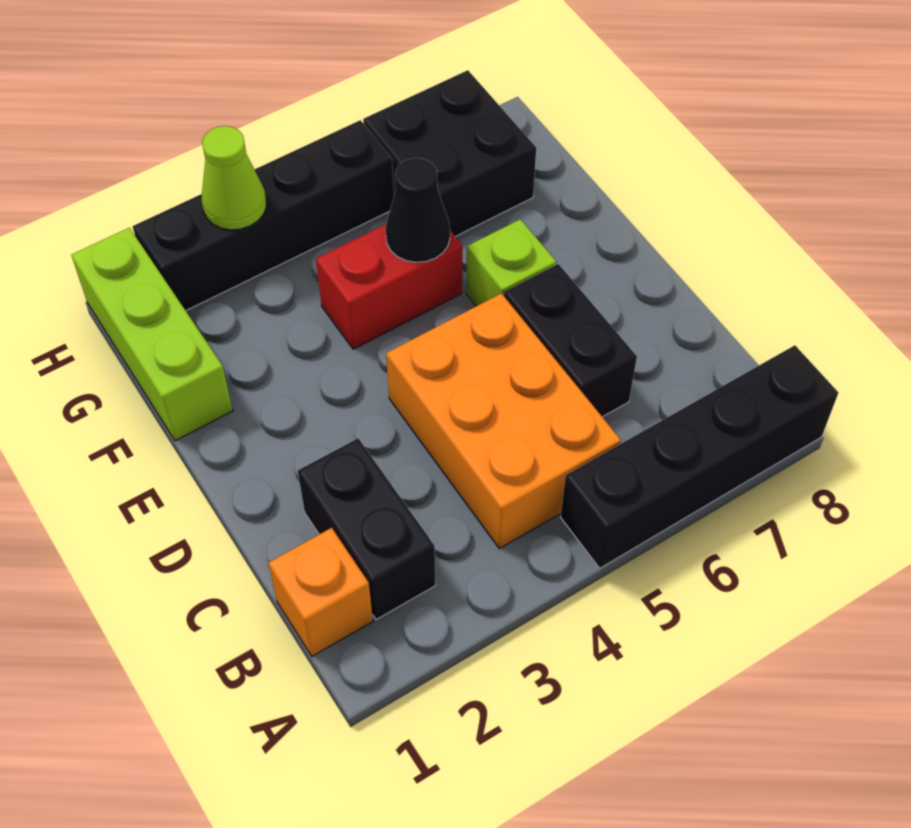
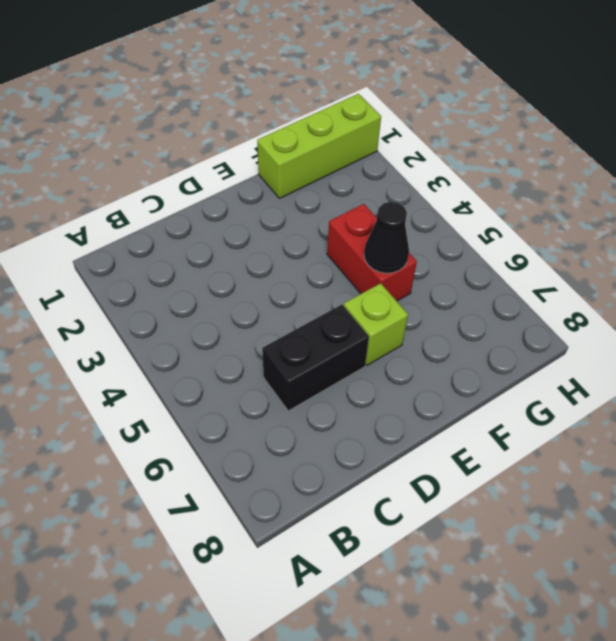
none -> black 1x4 brick [561,345,838,568]
none -> orange 1x1 brick [268,528,373,656]
none -> black 1x2 brick [298,438,436,620]

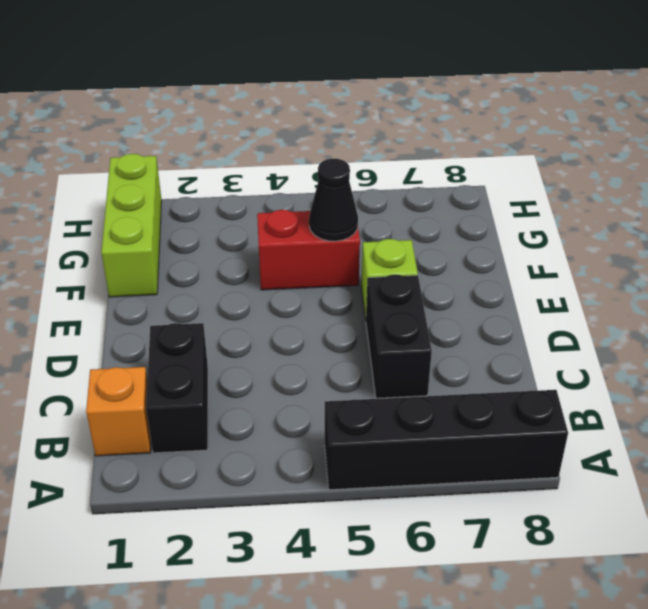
none -> orange 2x3 brick [386,293,621,549]
none -> black 2x2 brick [363,70,536,237]
none -> black 1x4 brick [133,120,394,311]

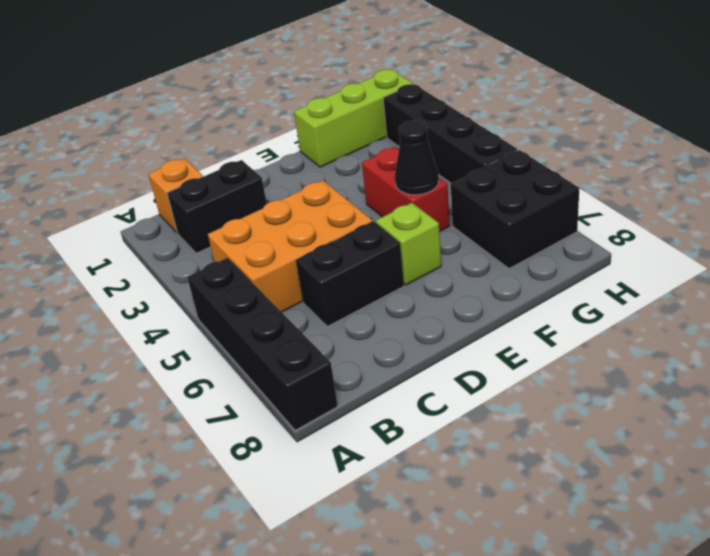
none -> lime 1x1 cone [202,126,266,230]

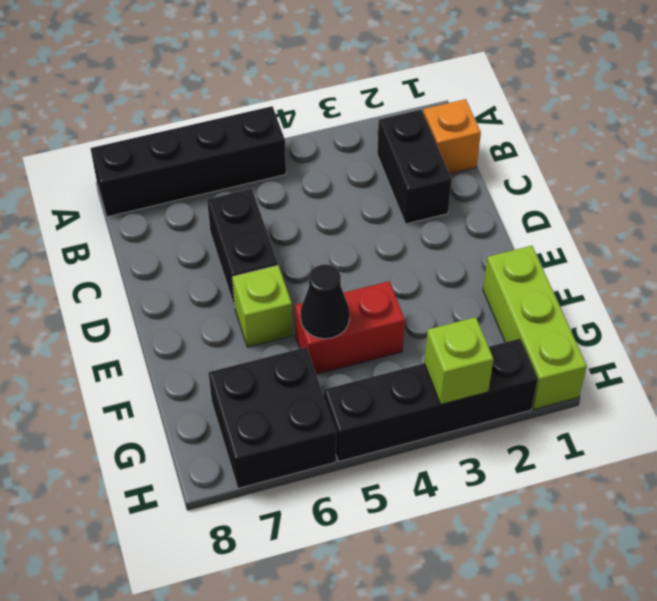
lime 1x1 brick [424,317,493,404] -> lime 1x1 cone [202,126,266,230]
none -> orange 2x3 brick [386,293,621,549]

